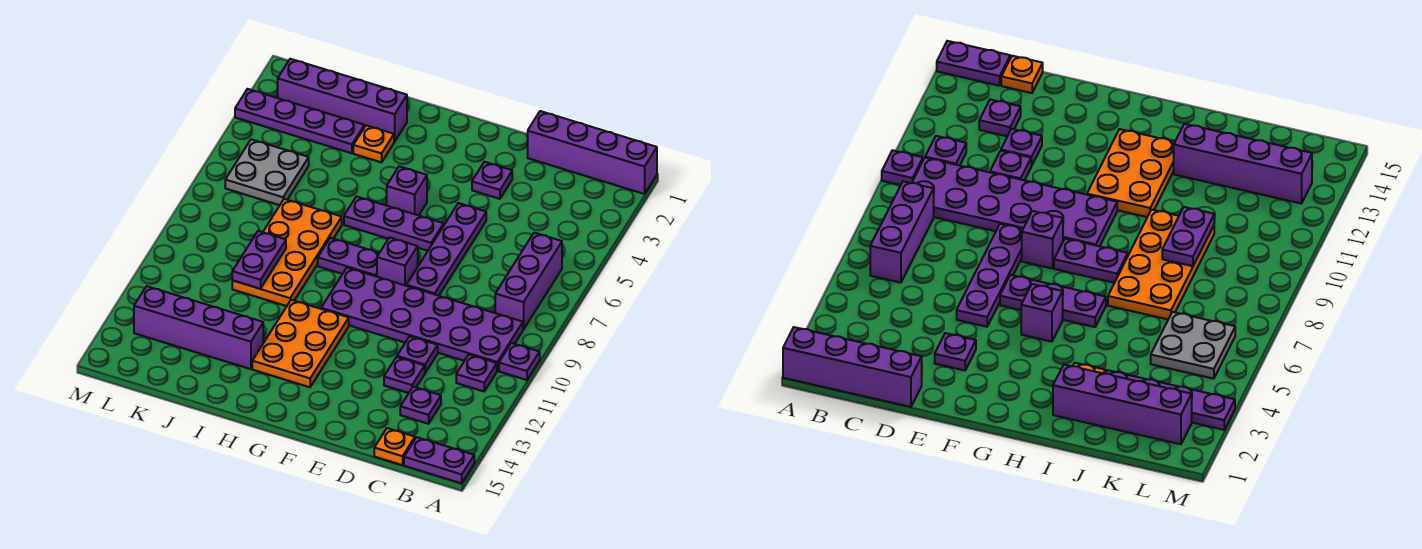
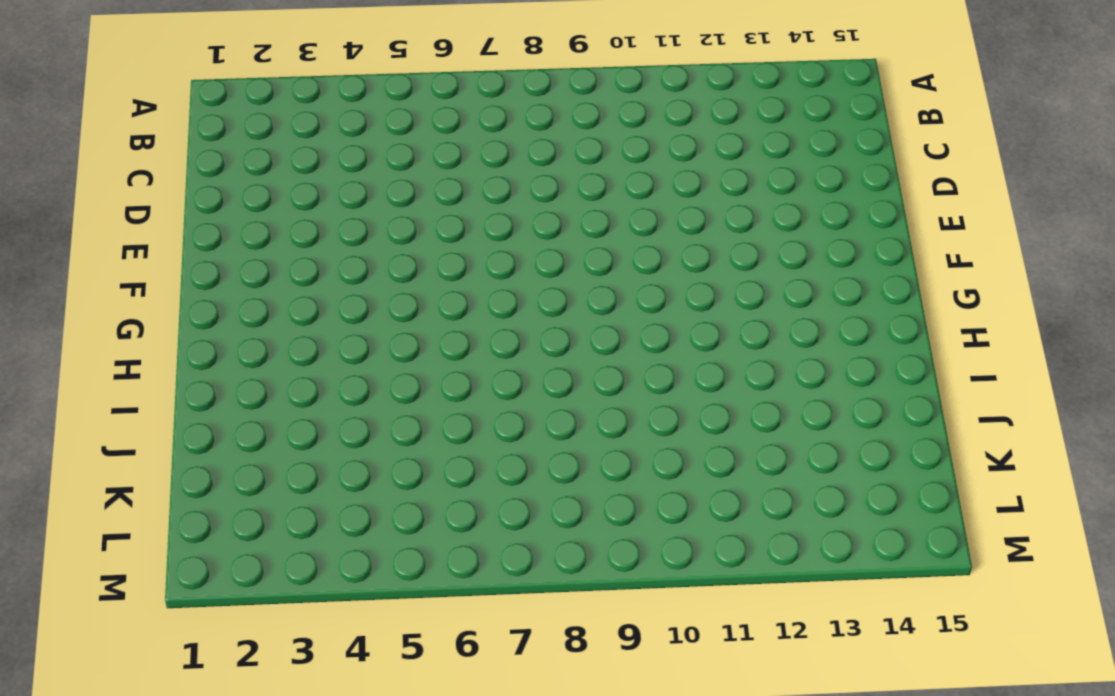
none -> purple 1x4 brick [528,111,657,194]
none -> purple 1x1 plate [499,343,540,380]
none -> purple 1x2 plate [404,437,474,483]

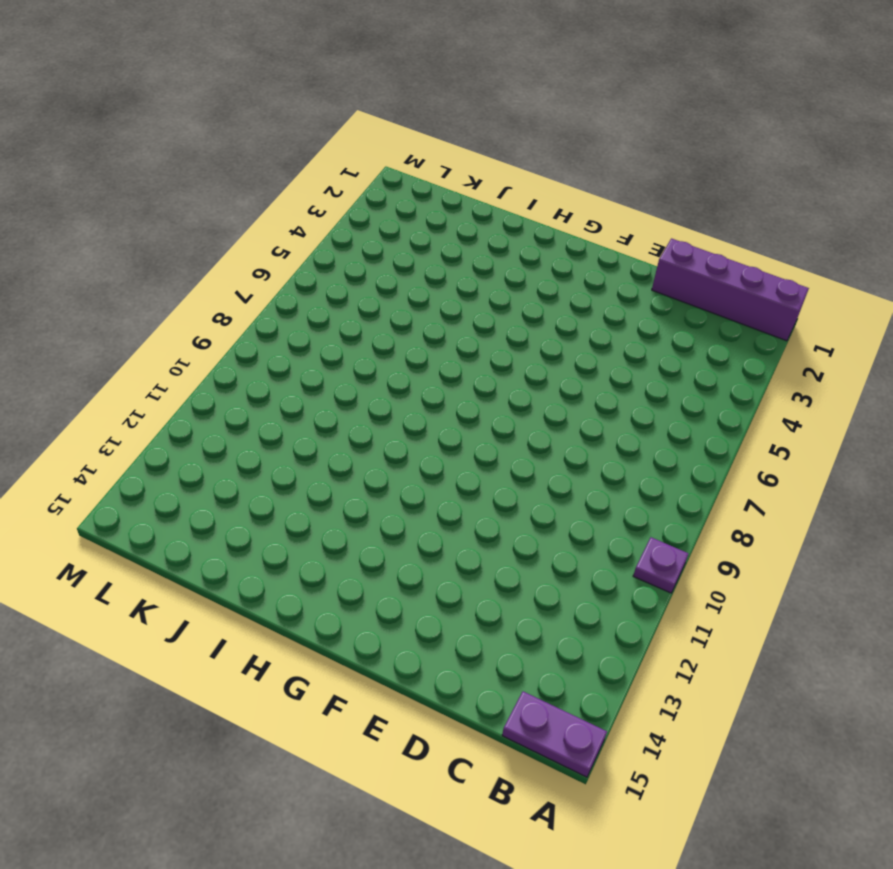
none -> purple 1x3 brick [495,233,562,330]
none -> purple 2x6 plate [321,268,523,371]
none -> purple 1x1 plate [456,355,497,391]

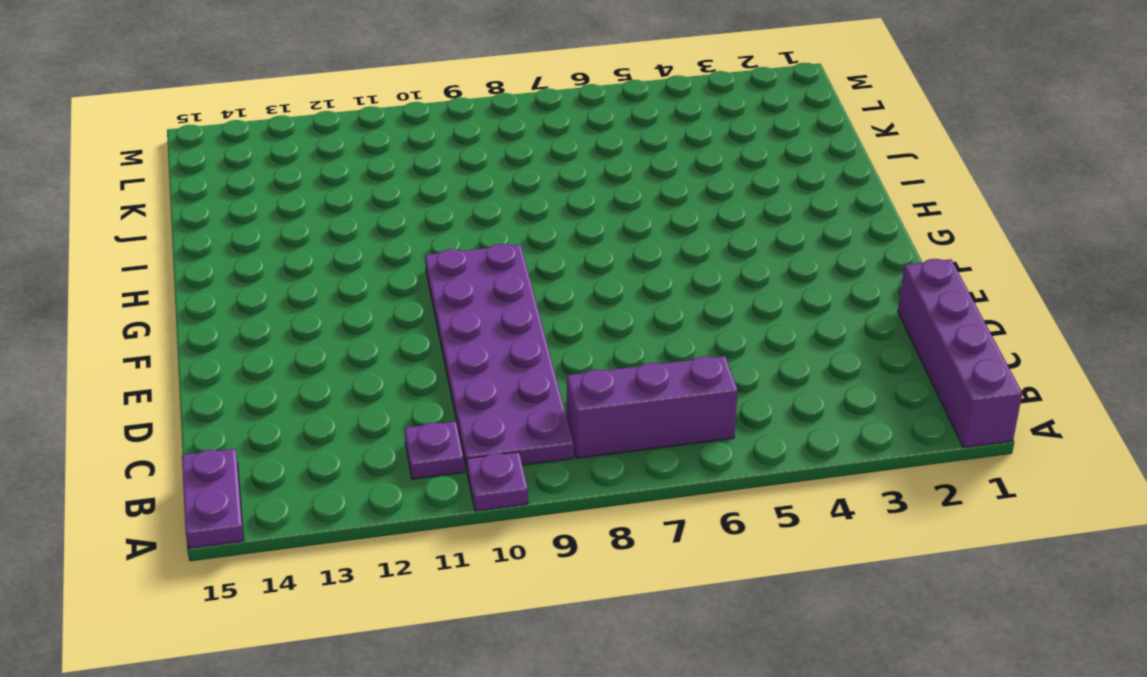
none -> purple 1x1 plate [400,387,441,424]
none -> orange 1x1 plate [374,428,415,465]
none -> purple 1x1 plate [397,336,438,373]

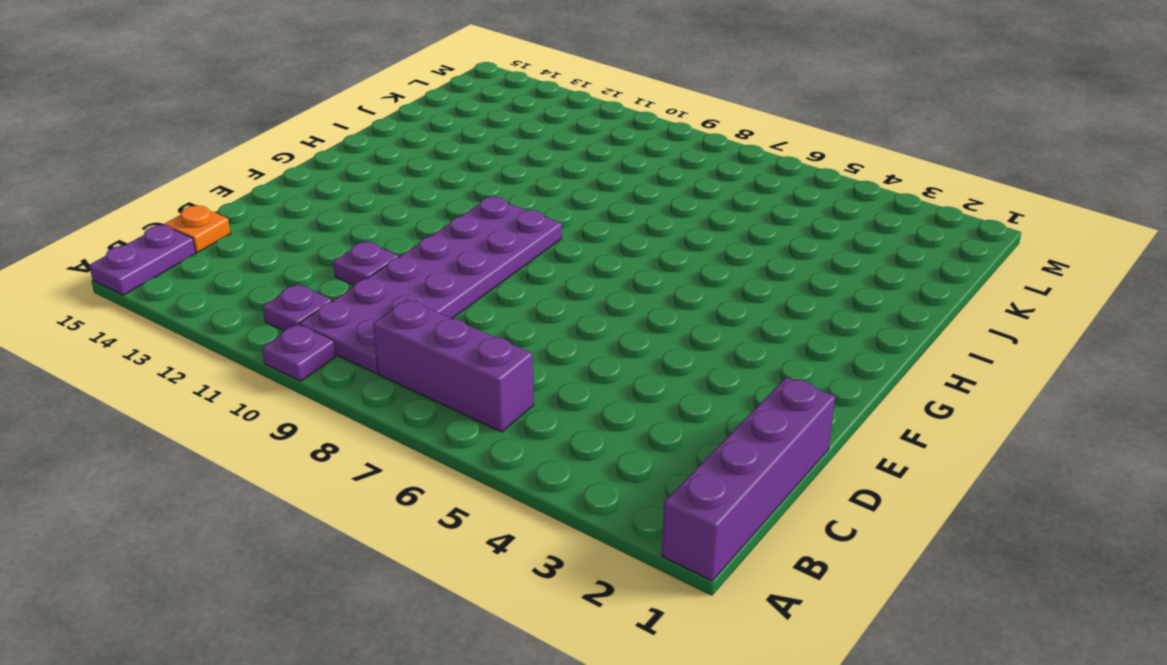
none -> purple 1x1 plate [400,387,441,424]
none -> purple 1x1 plate [384,357,425,393]
none -> purple 1x1 plate [472,162,512,199]

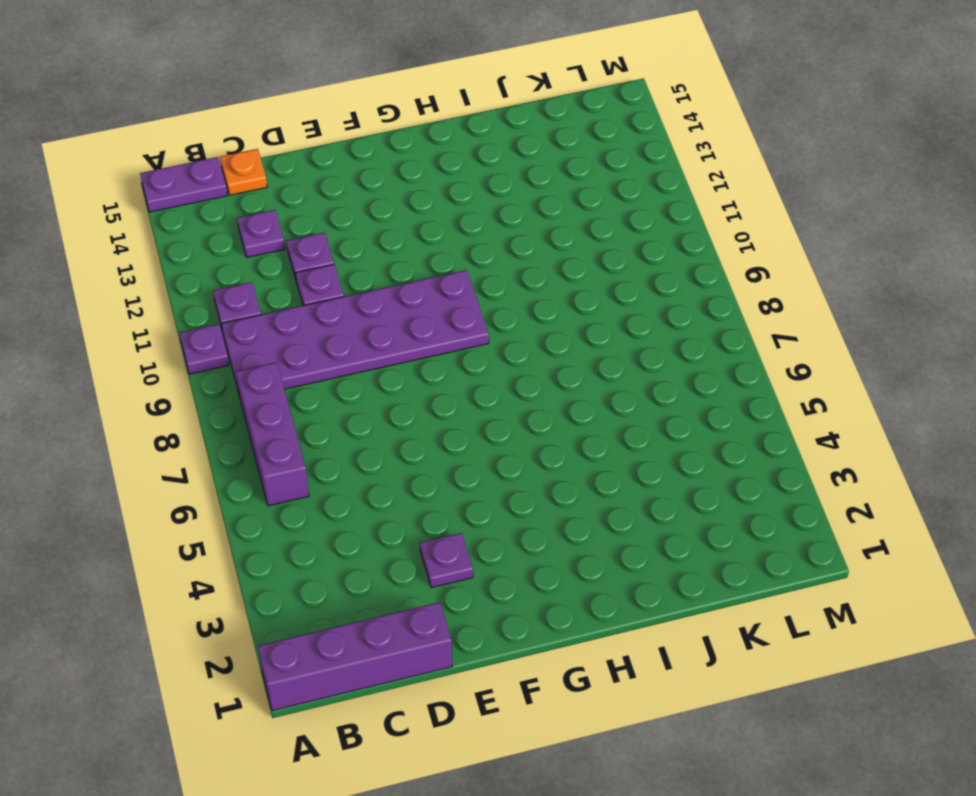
none -> purple 1x4 plate [407,203,486,296]
none -> purple 1x3 plate [344,196,444,251]
none -> purple 1x1 brick [377,238,418,286]

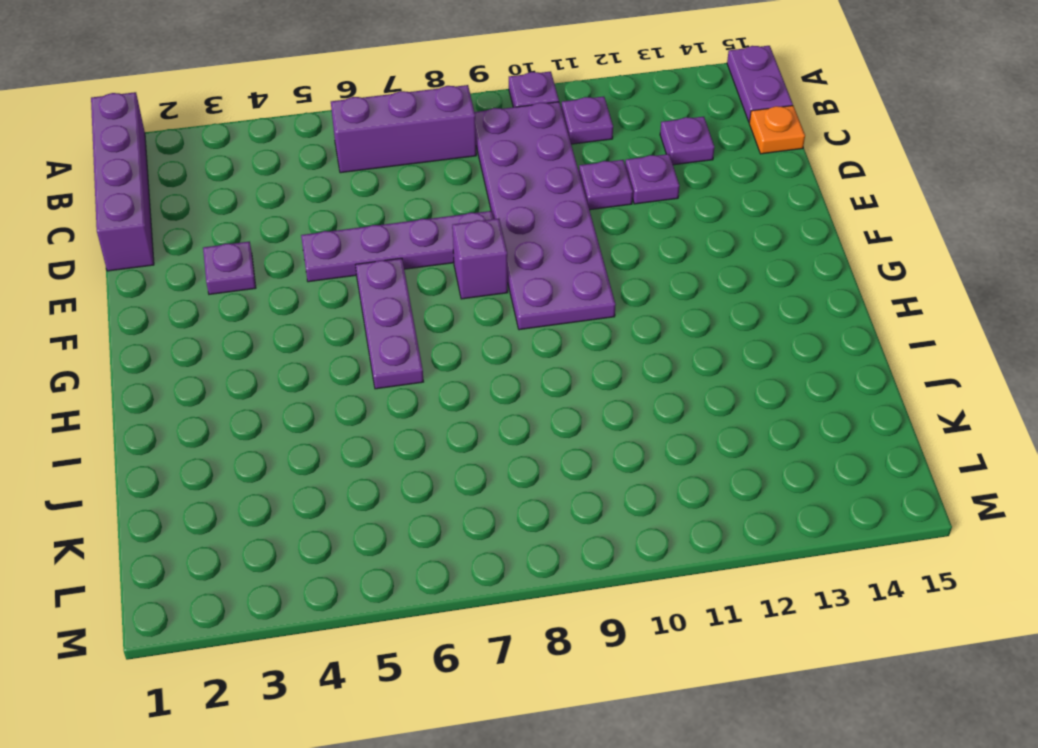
none -> purple 1x1 brick [387,166,427,215]
none -> purple 1x2 plate [318,238,379,277]
none -> orange 2x3 plate [252,300,349,387]

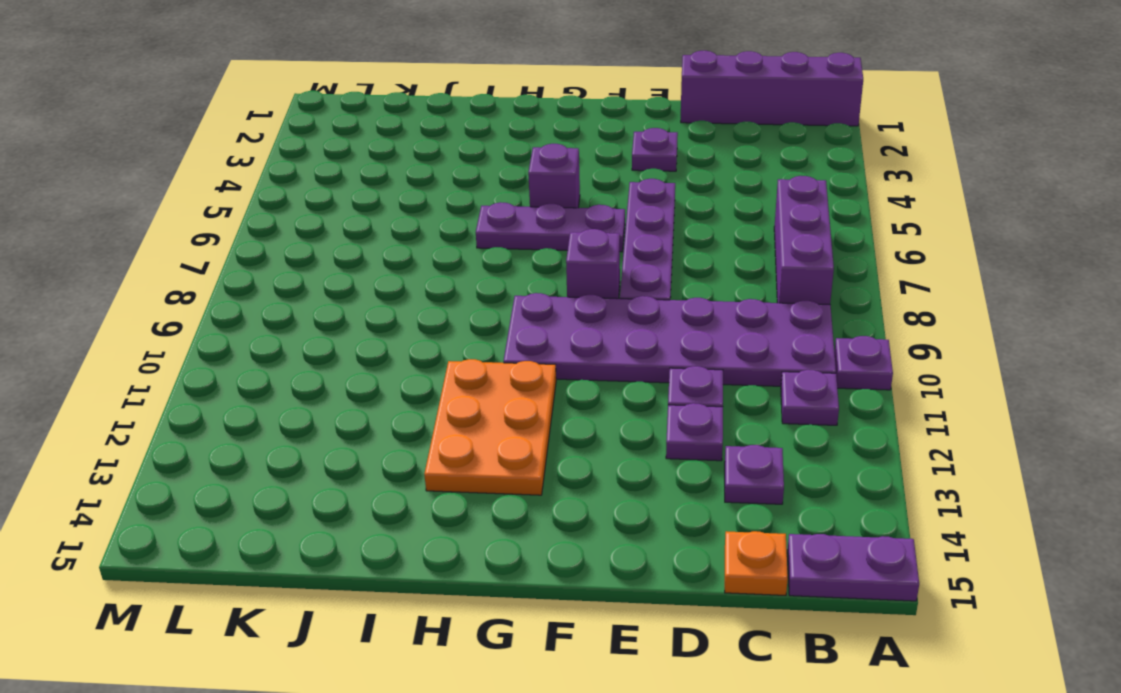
none -> purple 1x2 plate [318,238,379,277]
none -> purple 1x4 brick [278,59,407,142]
none -> orange 1x1 plate [353,125,394,162]

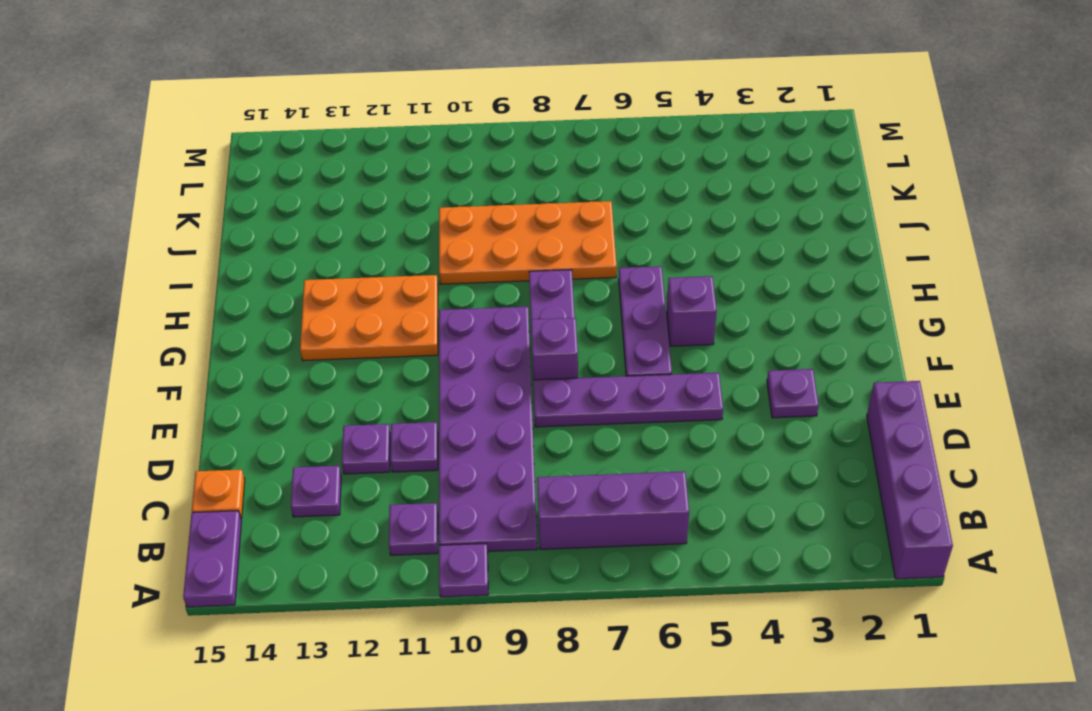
none -> purple 1x4 brick [278,59,407,142]
none -> orange 1x1 plate [353,125,394,162]
none -> purple 1x4 brick [134,286,263,369]

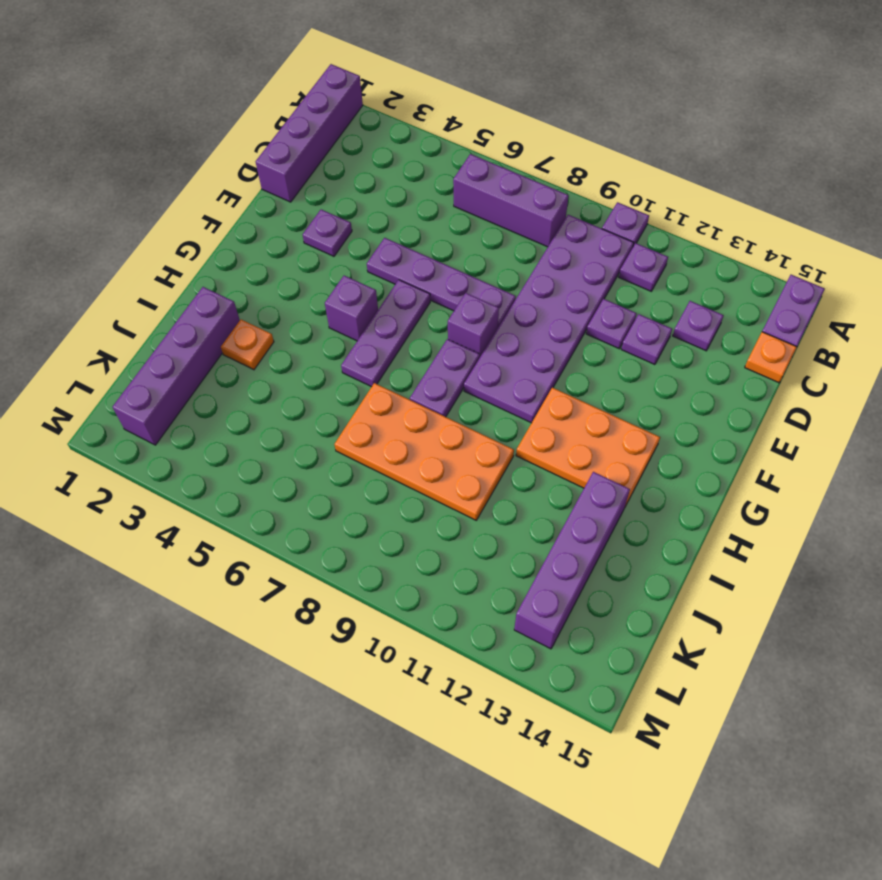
none -> purple 1x4 plate [235,89,364,153]
none -> grey 2x2 plate [225,139,309,205]
none -> purple 1x2 plate [232,231,286,289]

